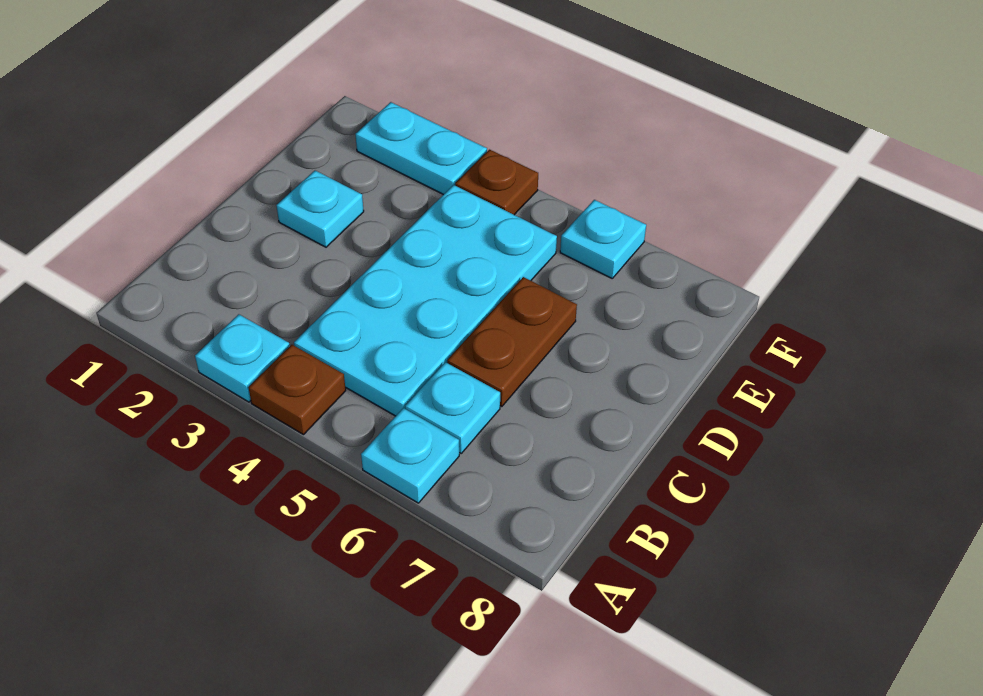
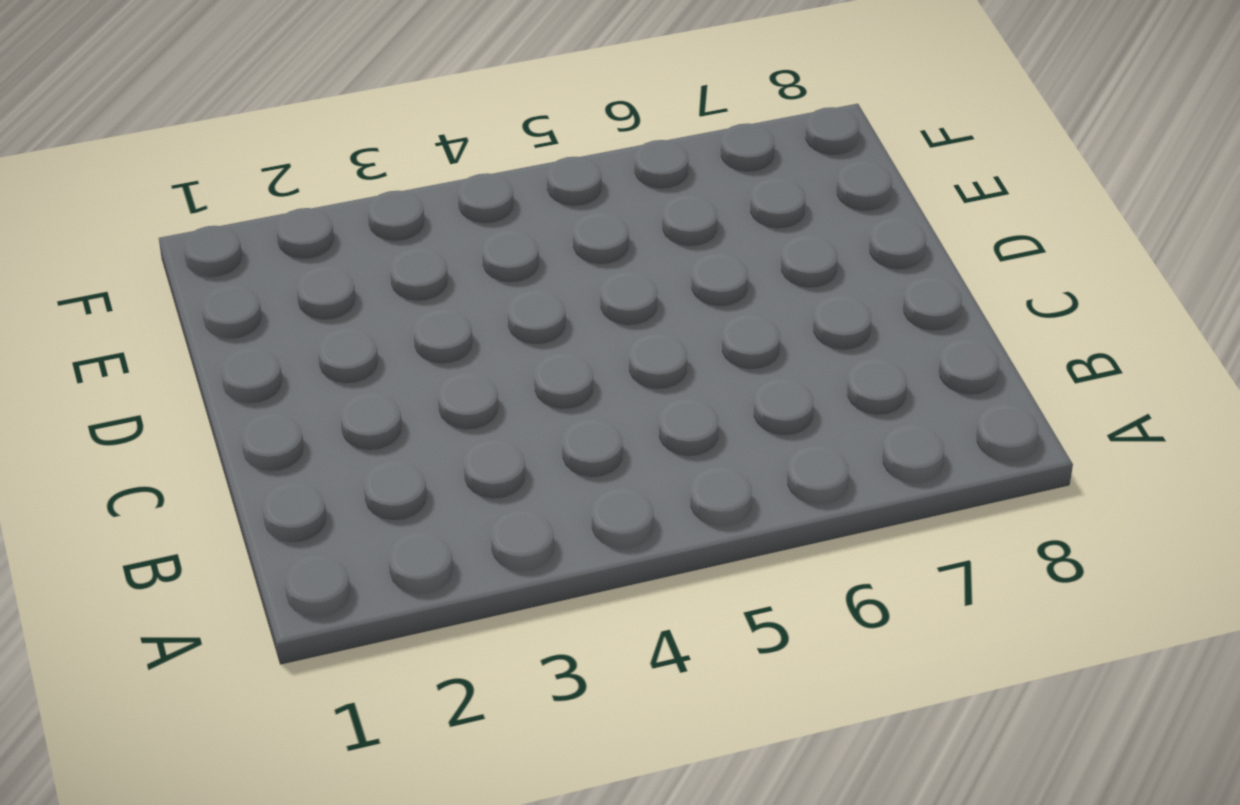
none -> cyan 1x1 plate [195,314,290,402]
none -> brown 1x1 plate [248,345,346,435]

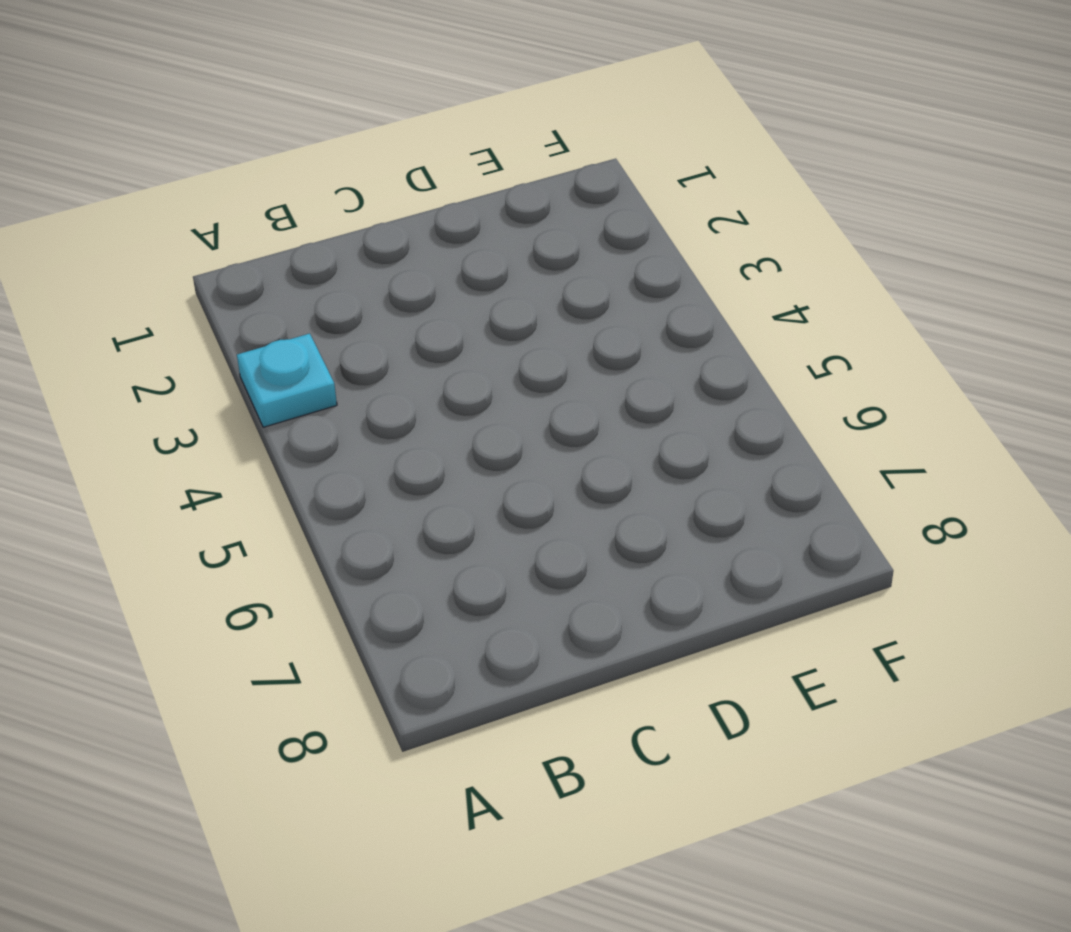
none -> brown 1x1 plate [248,345,346,435]
none -> cyan 1x1 plate [361,408,459,503]

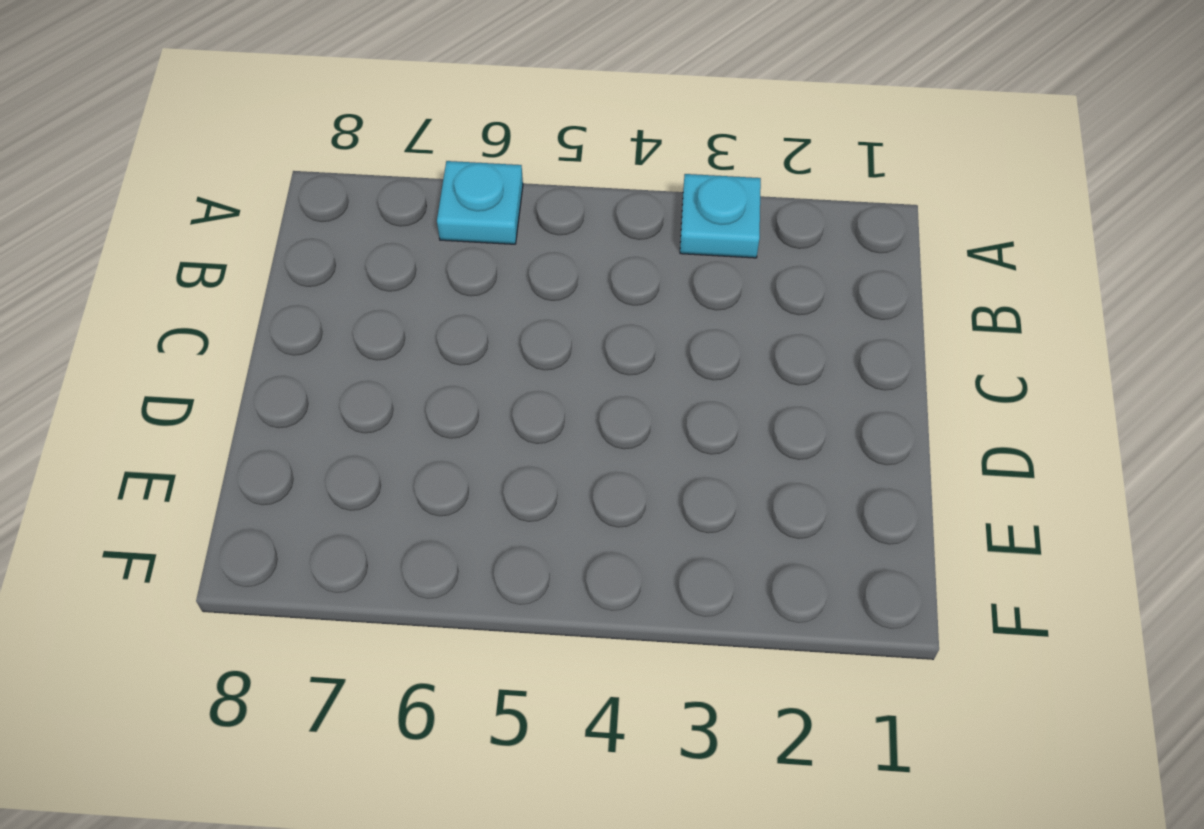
none -> brown 1x1 plate [248,345,346,435]
none -> cyan 2x4 plate [294,185,557,416]

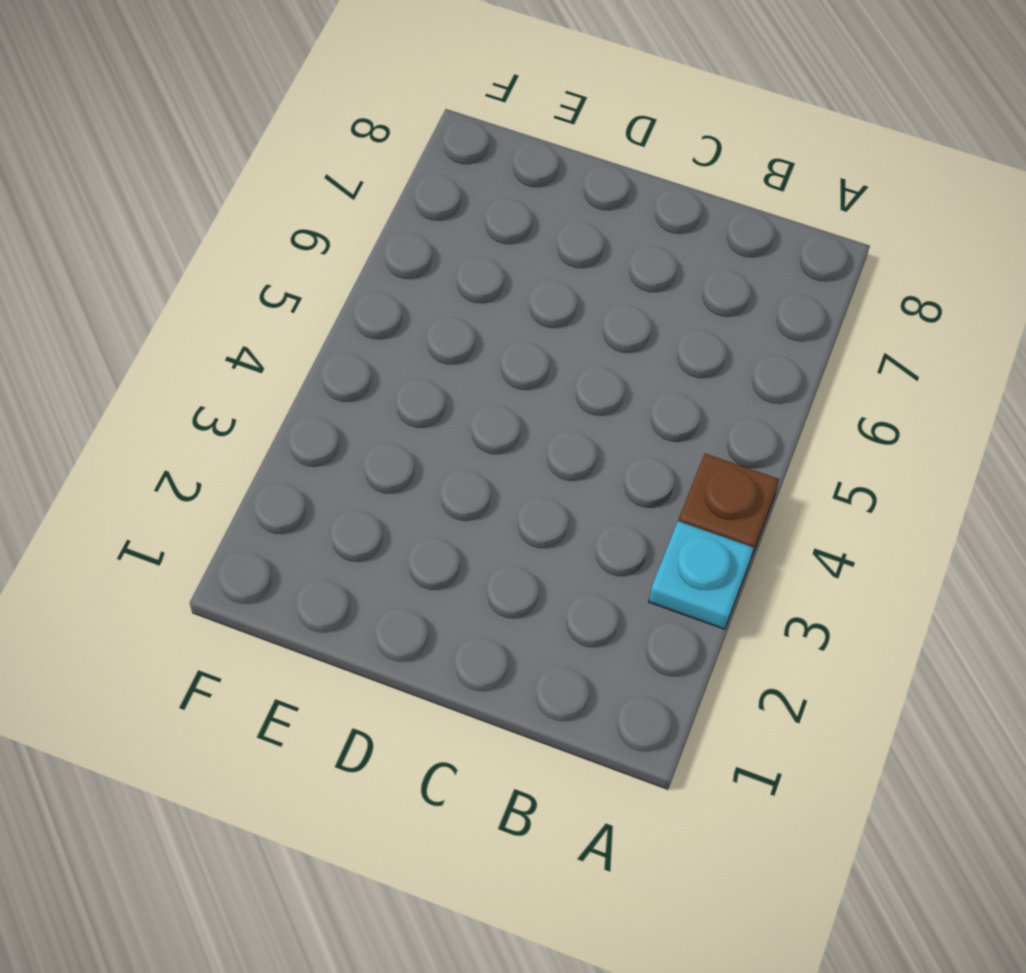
none -> cyan 1x1 plate [361,408,459,503]
none -> cyan 2x4 plate [294,185,557,416]

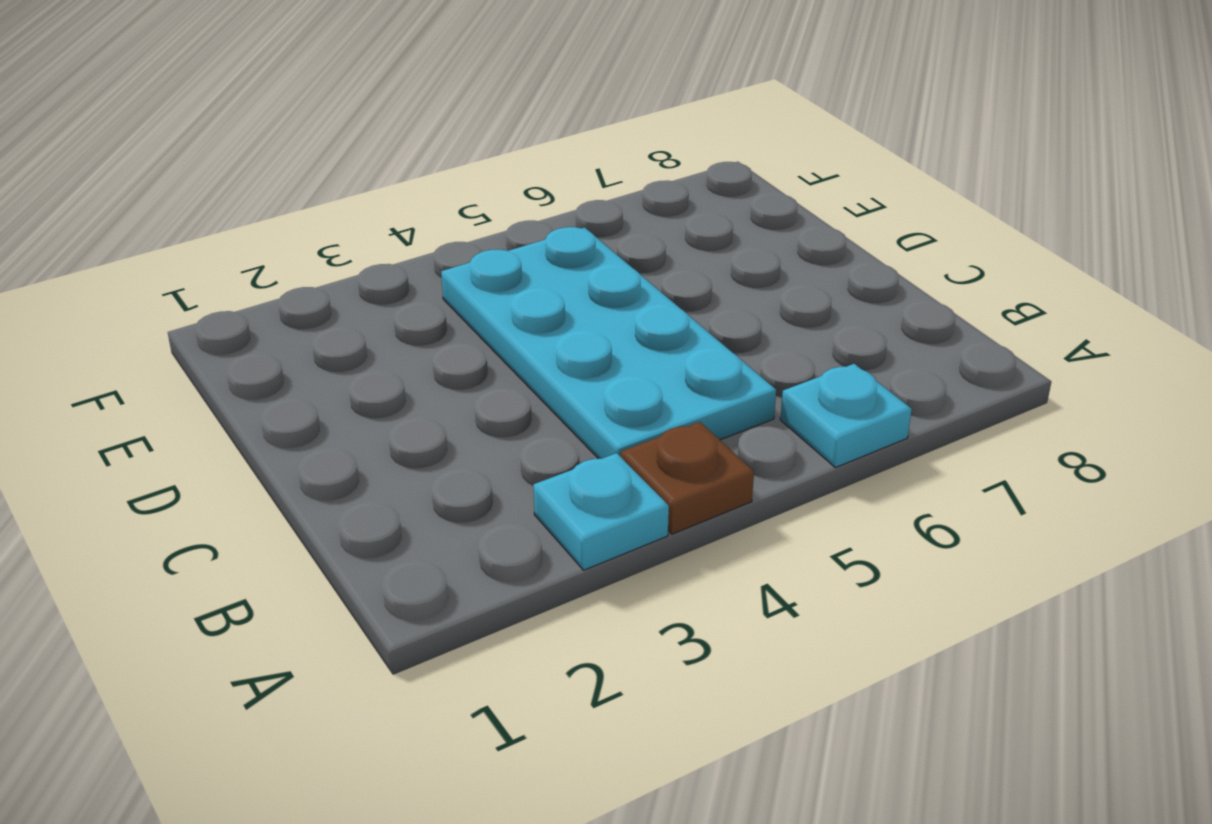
none -> cyan 1x1 plate [405,362,500,453]
none -> brown 1x2 plate [447,277,577,407]

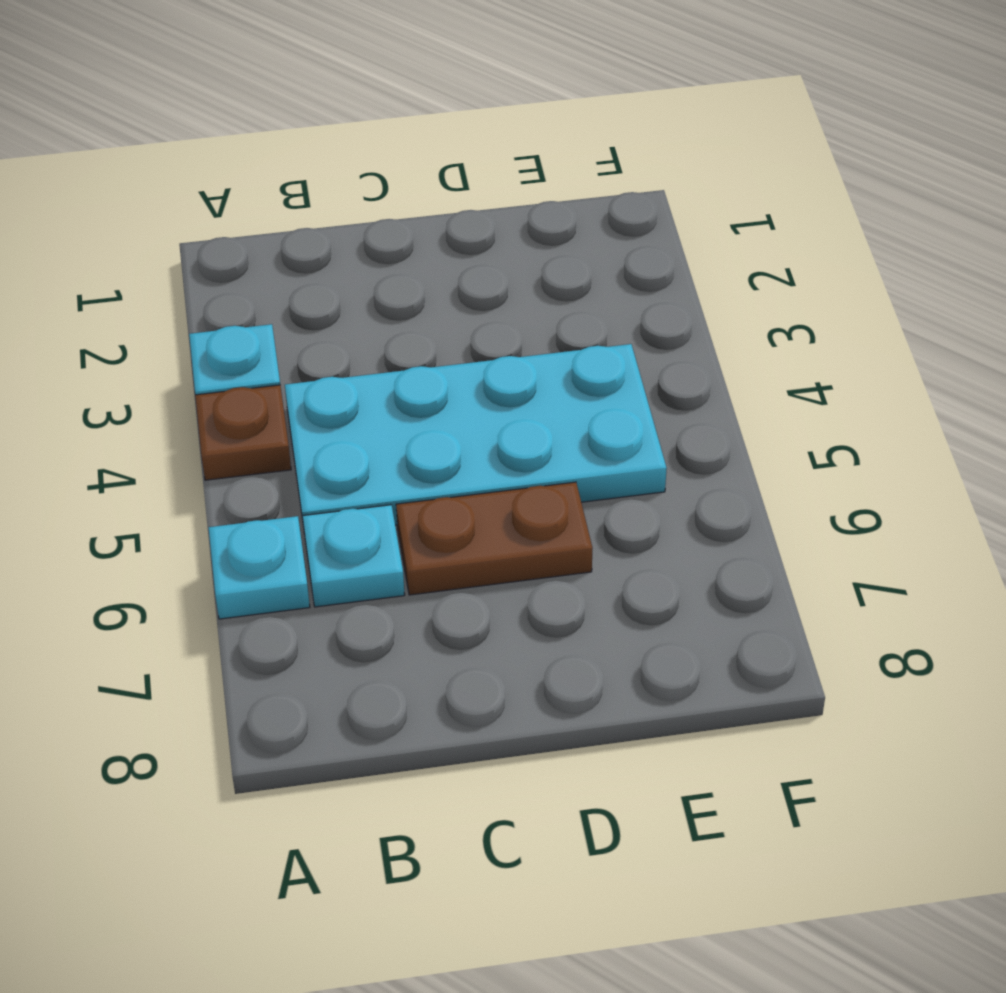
none -> cyan 1x1 plate [276,171,364,247]
none -> cyan 1x2 plate [356,102,487,195]

